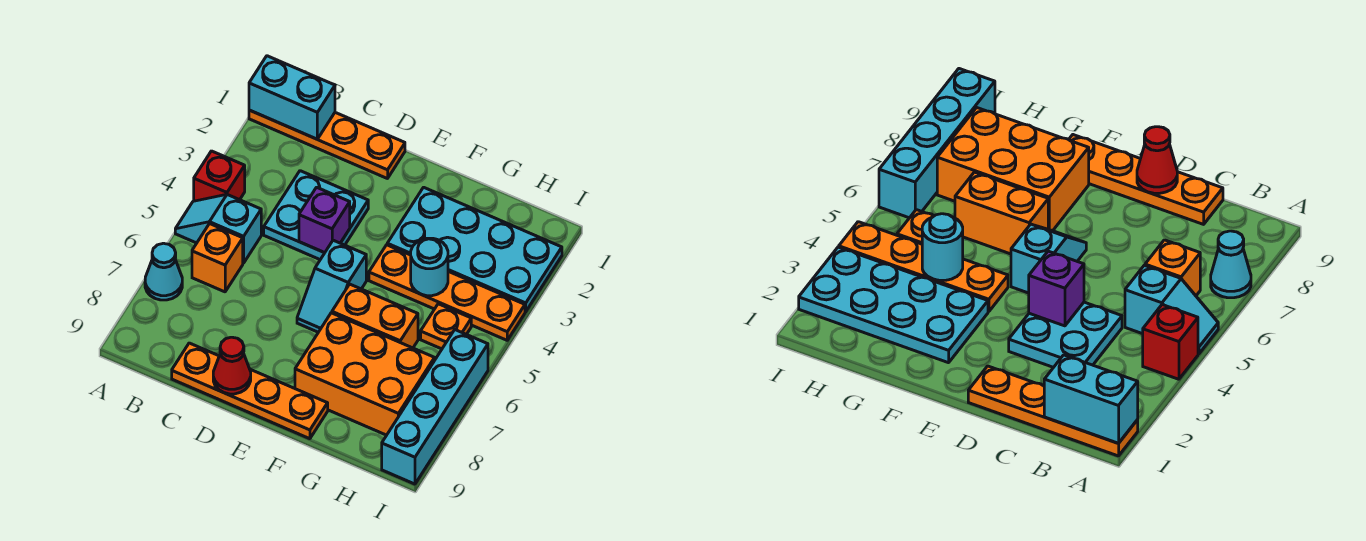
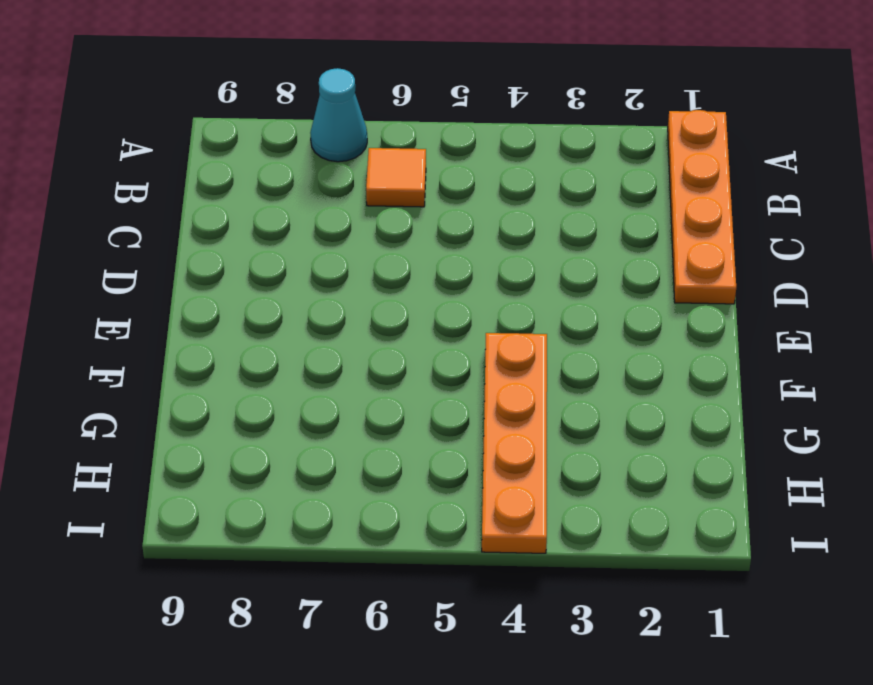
orange 1x1 tile [366,148,426,207] -> orange 1x1 brick [192,224,243,292]
none -> red 1x1 brick [194,151,245,201]
none -> cyan 1x2 slope [175,194,261,263]
none -> cyan 2x2 plate [264,171,368,260]

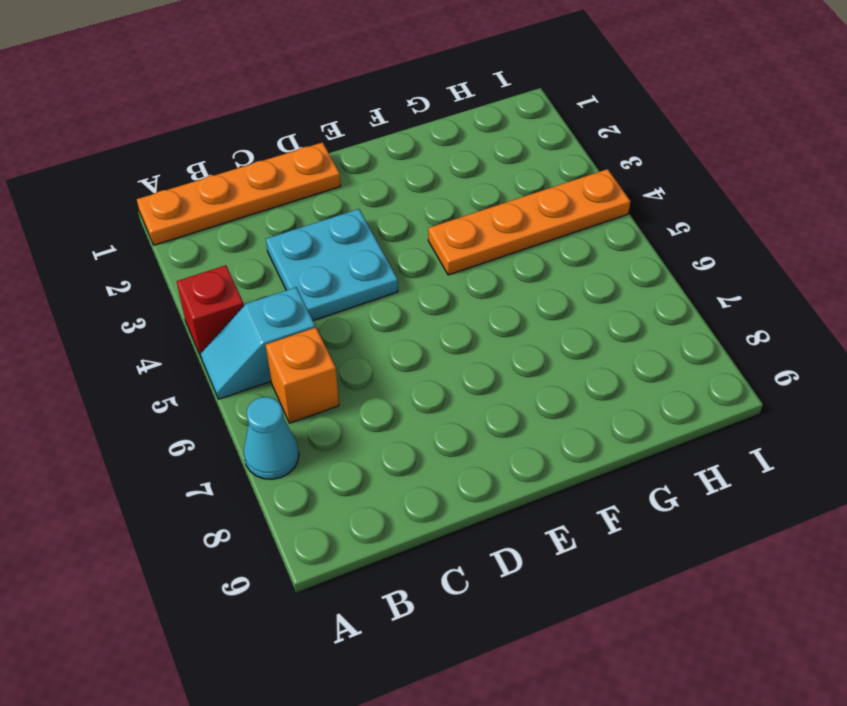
none -> orange 1x4 plate [172,343,328,439]
none -> cyan 1x2 slope [297,240,366,332]
none -> cyan 2x4 plate [387,187,562,312]

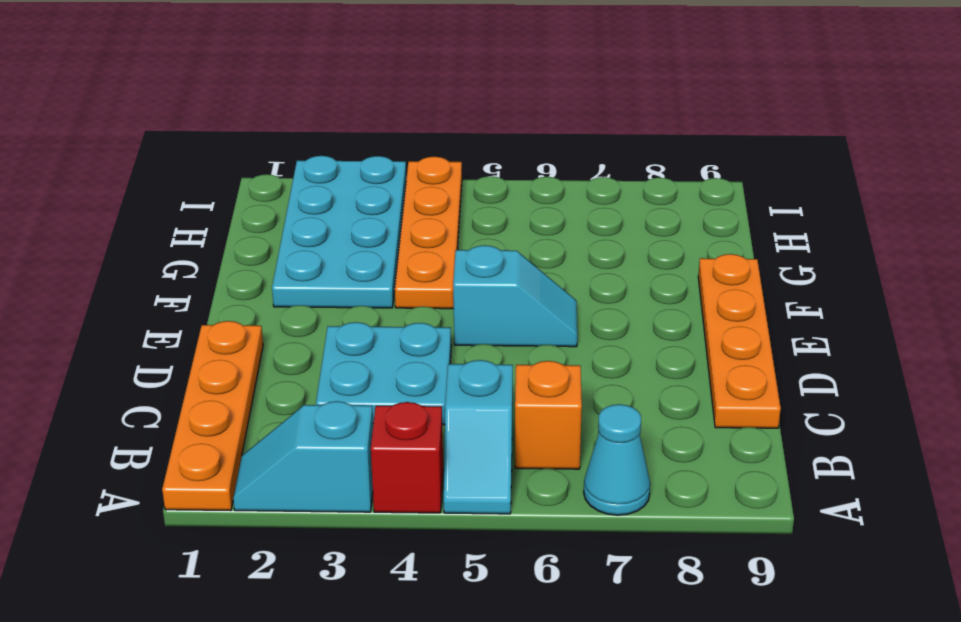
cyan 1x2 slope [233,401,373,512] -> none
none -> orange 1x2 brick [332,284,418,348]
none -> orange 2x3 brick [295,313,435,435]
none -> orange 1x1 plate [421,304,471,349]

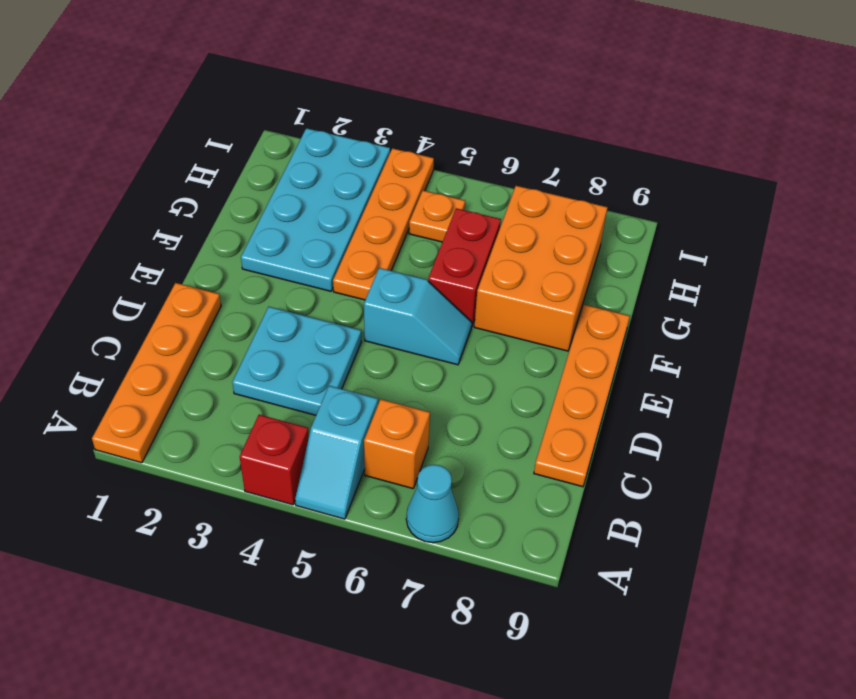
red 1x2 brick [428,208,501,326] -> orange 1x2 brick [332,284,418,348]
none -> cyan 1x4 brick [382,330,488,484]
none -> cyan 1x2 brick [249,56,335,139]
none -> purple 1x1 brick [299,187,350,253]

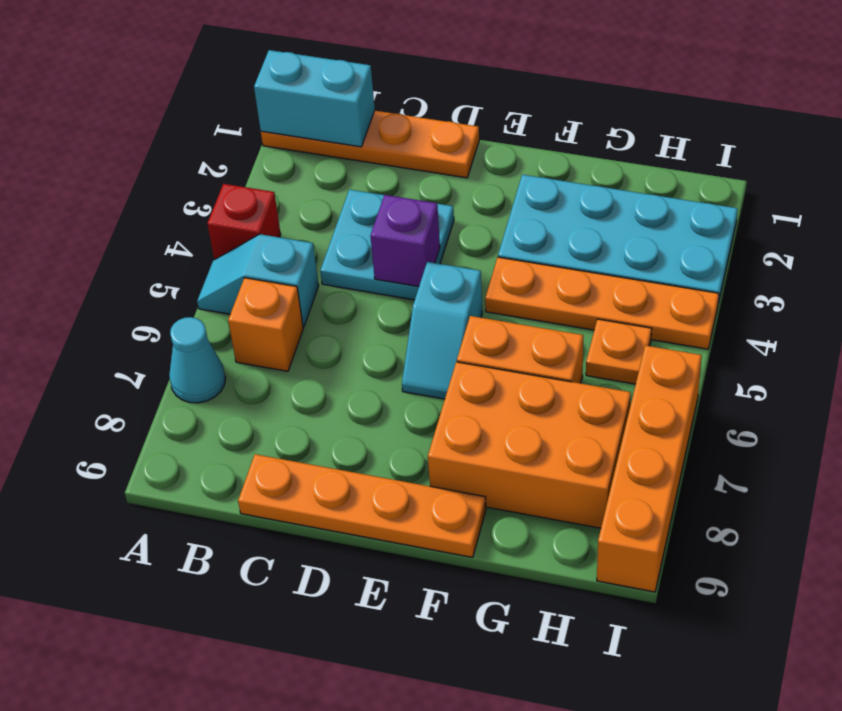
orange 1x4 brick [597,345,702,592] -> cyan 1x4 brick [382,330,488,484]
none -> red 1x1 cone [213,337,251,394]
none -> cyan 1x1 round brick [411,238,448,296]

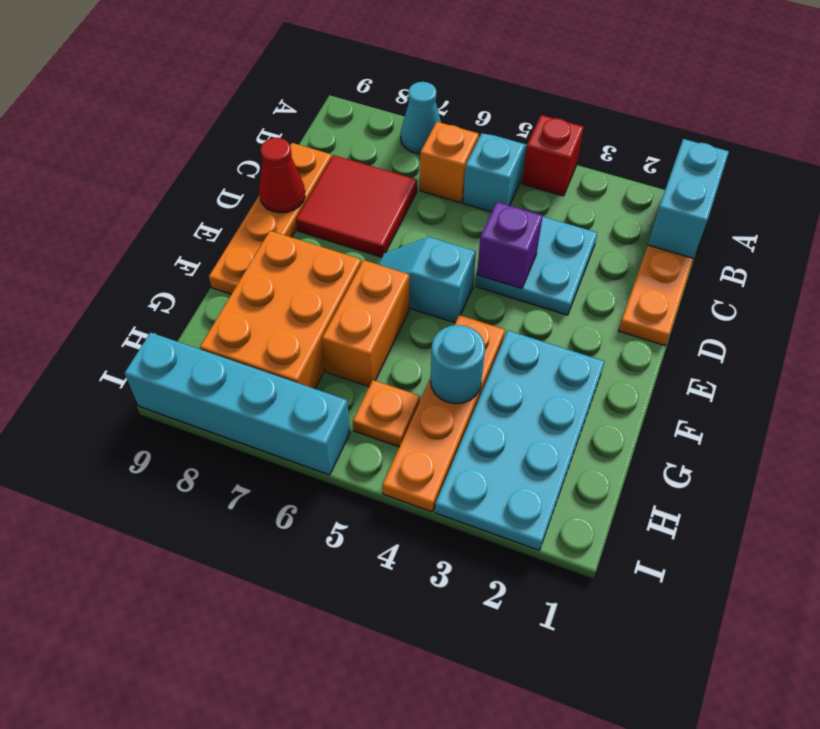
red 2x2 tile [296,155,417,257] -> none

